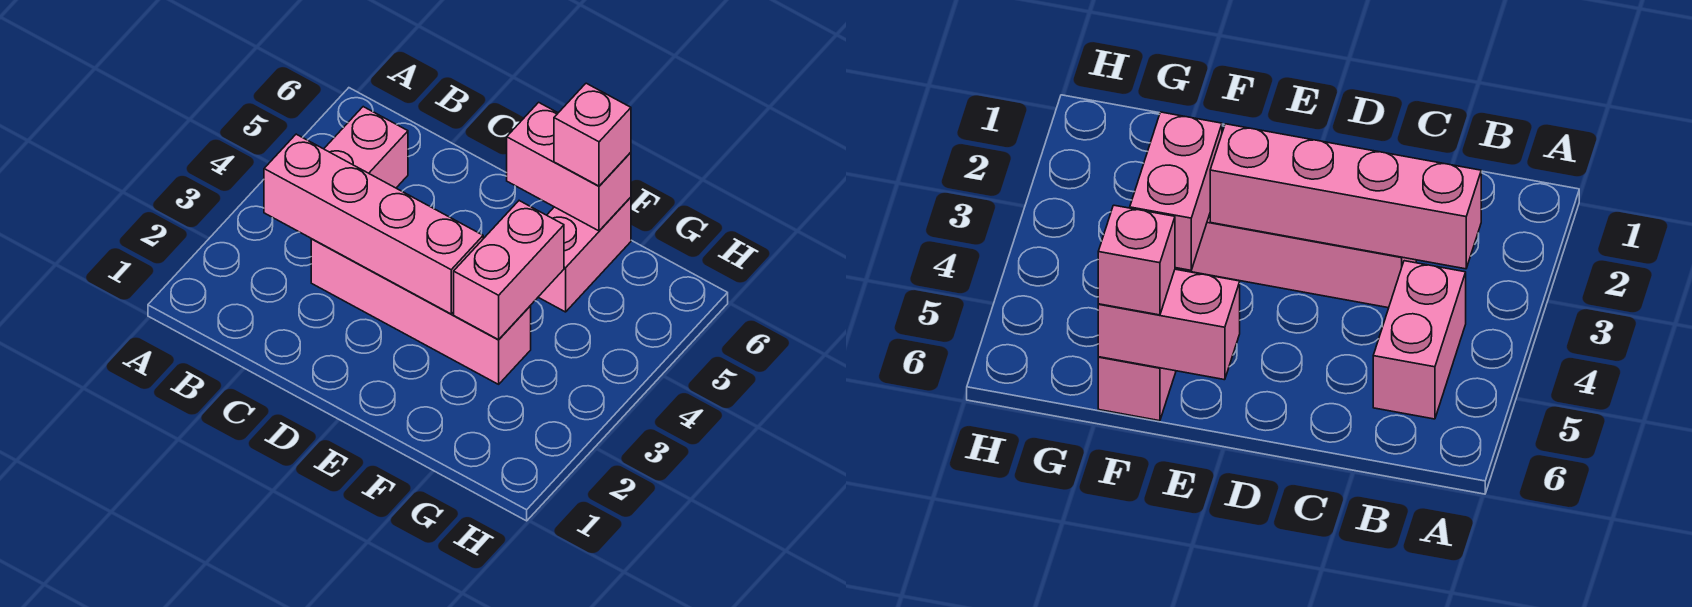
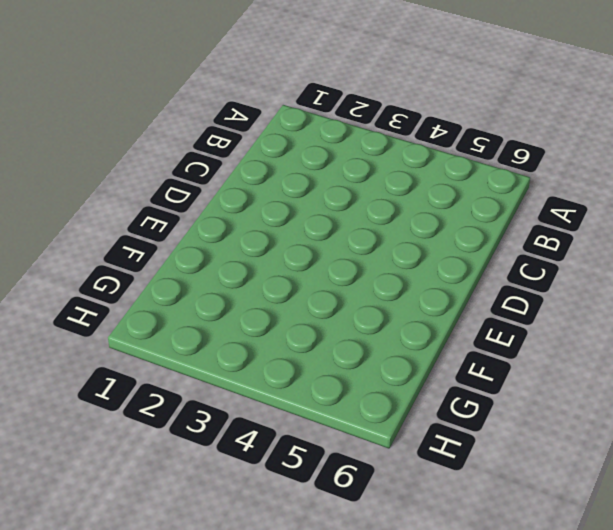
none -> pink 1x2 brick [324,107,408,188]
none -> pink 1x4 brick [311,239,531,384]

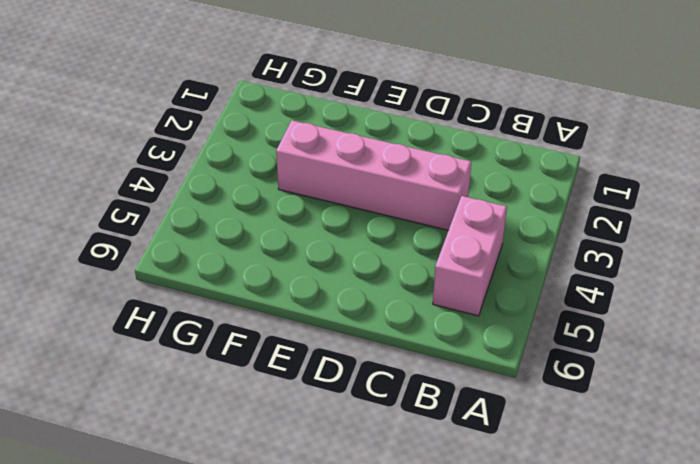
none -> pink 1x2 brick [538,197,631,312]
none -> pink 1x4 brick [264,134,483,314]

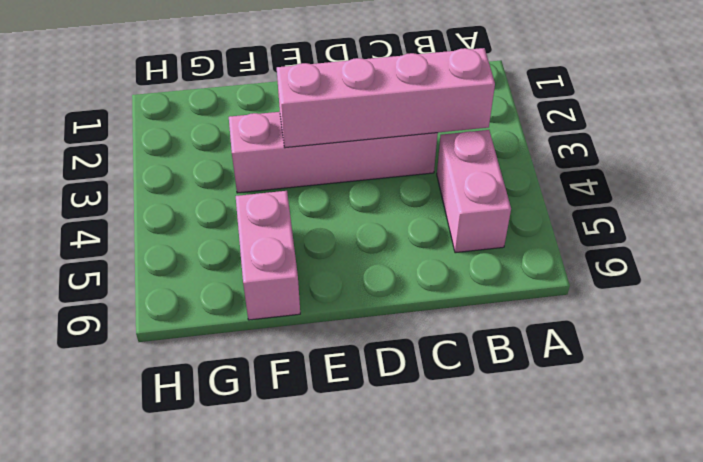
none -> pink 1x2 brick [507,102,631,231]
none -> pink 1x2 brick [454,201,564,340]

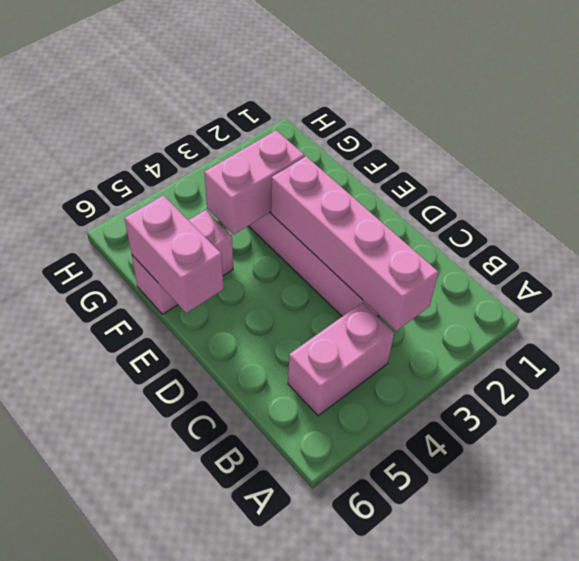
none -> pink 1x1 brick [554,83,631,186]

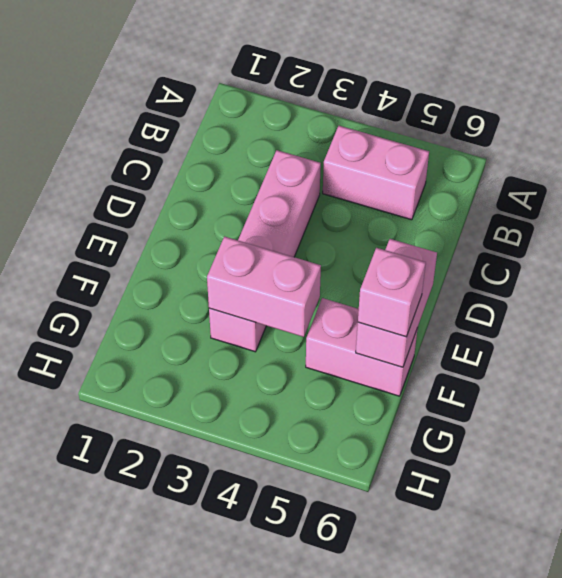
none -> pink 1x4 brick [264,134,483,314]

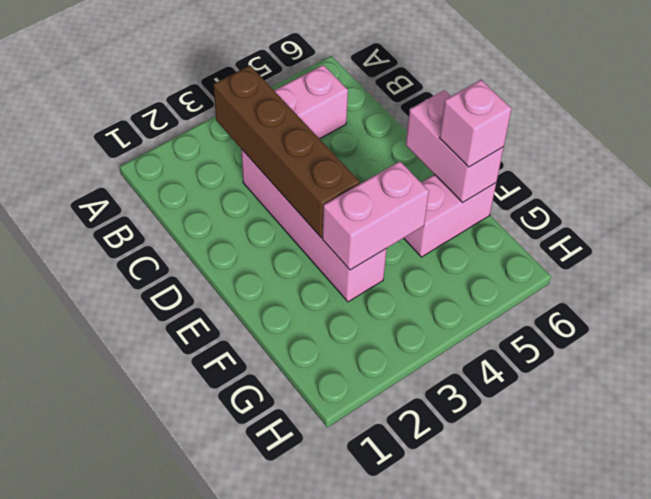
brown 1x4 brick [213,65,360,238] -> pink 1x4 brick [264,134,483,314]

